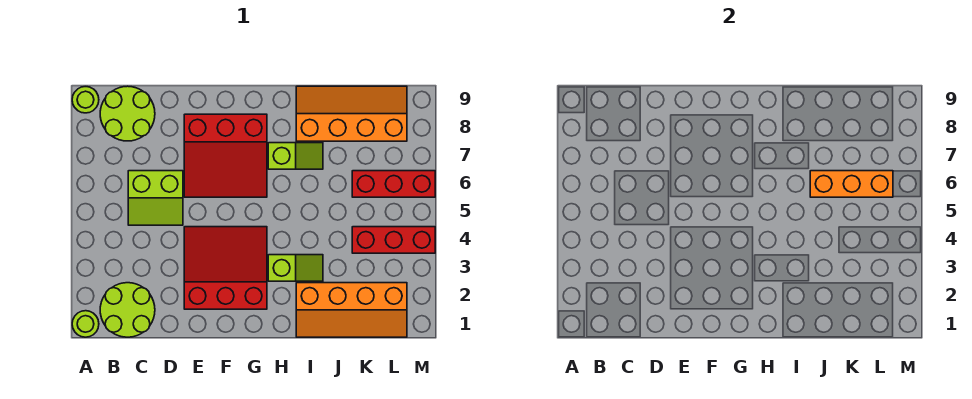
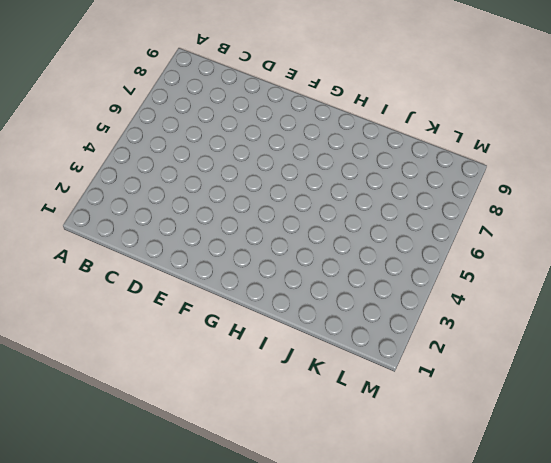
none -> lime 1x1 round brick [72,311,99,337]
none -> lime 1x1 round brick [72,87,99,113]
none -> lime 2x2 round brick [100,283,155,337]

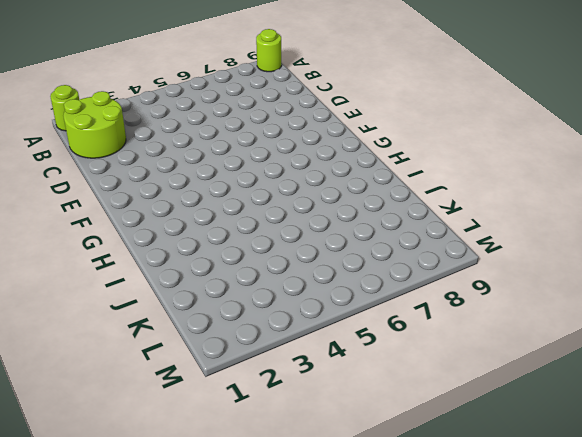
none -> lime 2x2 round brick [100,86,155,141]
none -> lime 2x2 slope [128,171,183,225]
none -> red 3x3 slope [184,227,267,309]

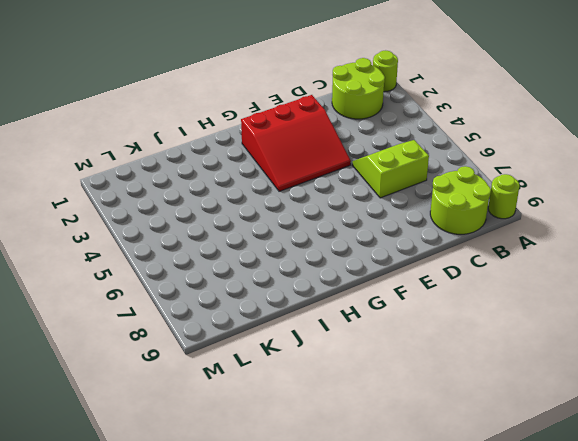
none -> red 3x3 slope [184,114,267,197]
none -> lime 1x2 slope [268,255,323,281]
none -> lime 1x2 slope [268,143,323,169]

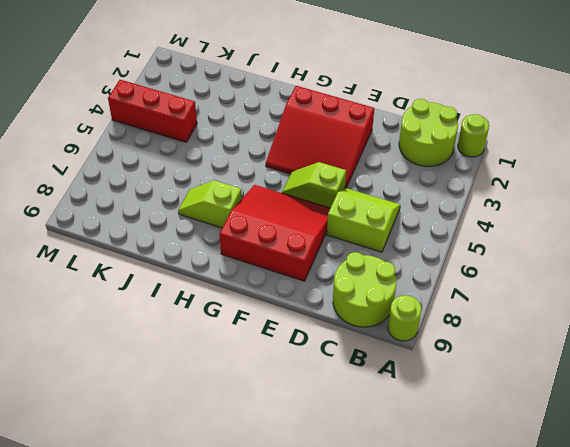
lime 1x2 slope [282,162,346,208] -> lime 1x2 slope moved to [268,255,323,281]
none -> orange 2x4 slope [296,283,407,337]
none -> orange 2x4 slope [296,86,407,141]
none -> red 1x3 brick [352,171,435,197]

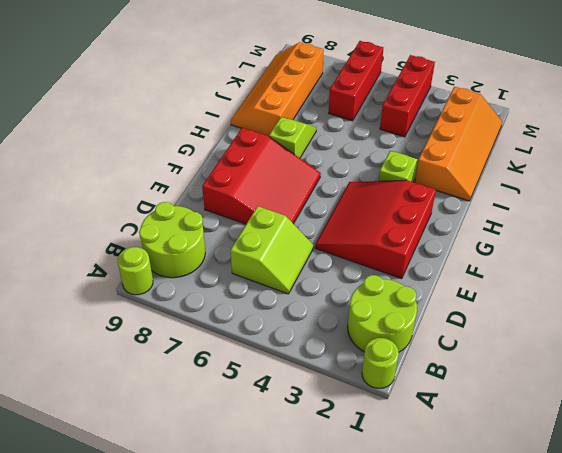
none -> orange 1x3 brick [810,171,893,197]

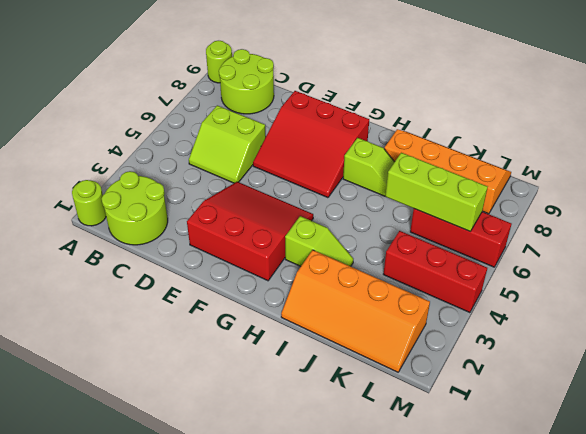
lime 1x3 brick [385,153,488,231] -> orange 1x3 brick [810,171,893,197]

